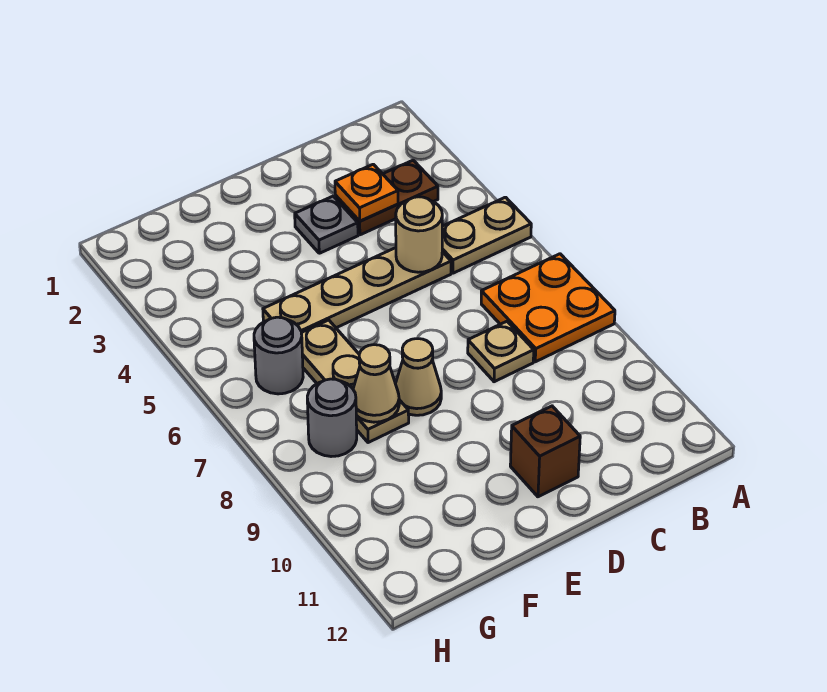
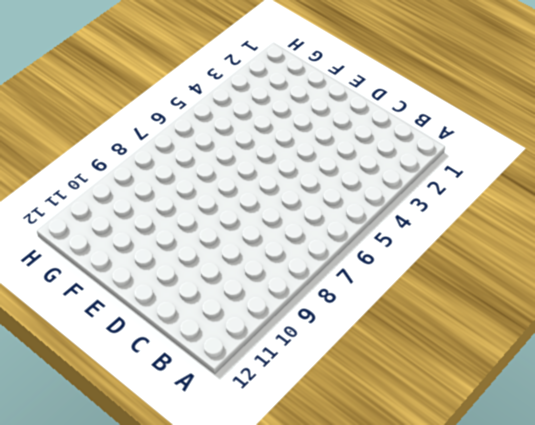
none -> tan 1x2 plate [442,197,531,273]
none -> orange 2x2 plate [481,254,615,362]
none -> brown 1x2 plate [335,160,438,235]

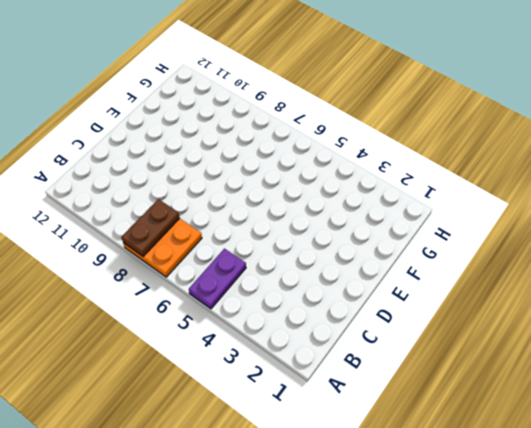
purple 1x2 plate [189,249,246,309] -> tan 1x2 plate [442,197,531,273]
brown 1x2 plate [121,199,180,257] -> brown 1x2 plate moved to [335,160,438,235]
none -> tan 1x4 plate [263,248,451,333]
none -> tan 1x1 plate [468,321,534,382]
none -> grey 1x1 plate [295,196,358,253]

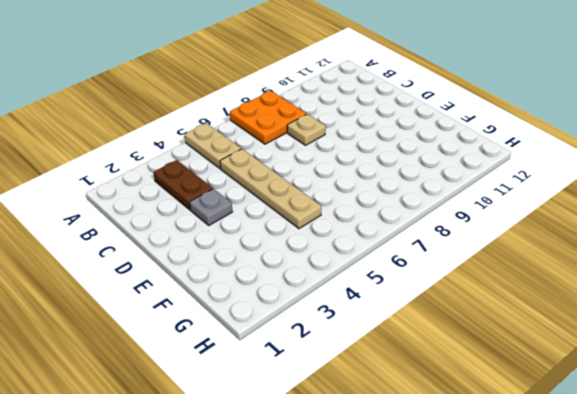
none -> brown 1x1 brick [510,406,580,497]
none -> tan 1x1 cone [395,339,441,415]
none -> tan 1x3 plate [301,320,409,443]

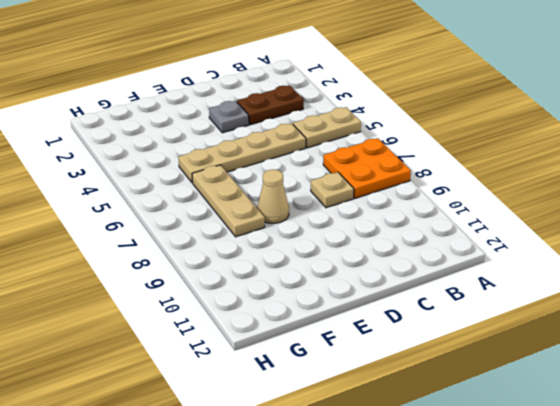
none -> brown 1x1 brick [510,406,580,497]
none -> grey 1x1 round brick [254,317,303,394]
none -> grey 1x1 round brick [307,379,357,457]

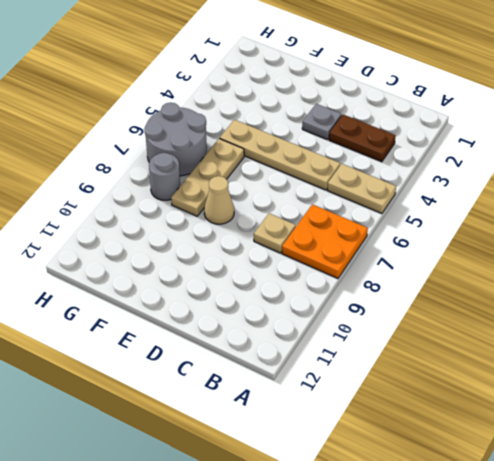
grey 2x2 round brick [144,102,207,176] -> grey 1x1 round brick [254,317,303,394]
none -> brown 1x1 brick [510,406,580,497]
none -> orange 1x1 plate [335,164,398,221]
none -> tan 1x1 round brick [396,197,442,272]

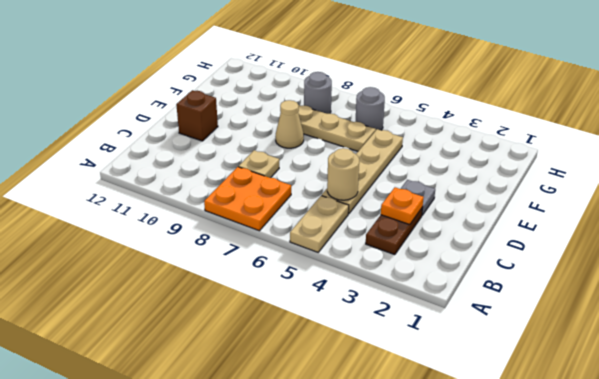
none -> tan 1x1 cone [353,345,399,422]

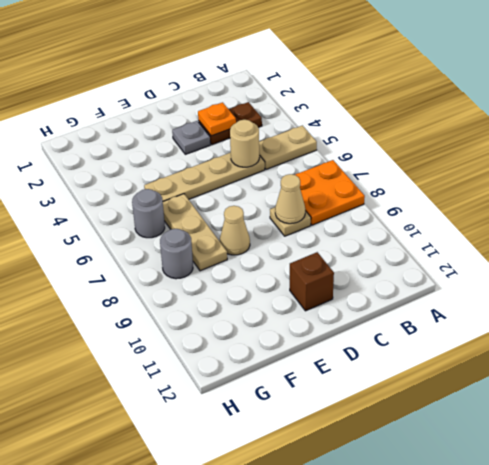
tan 1x1 cone [275,174,305,224] -> tan 1x1 cone moved to [353,345,399,422]

